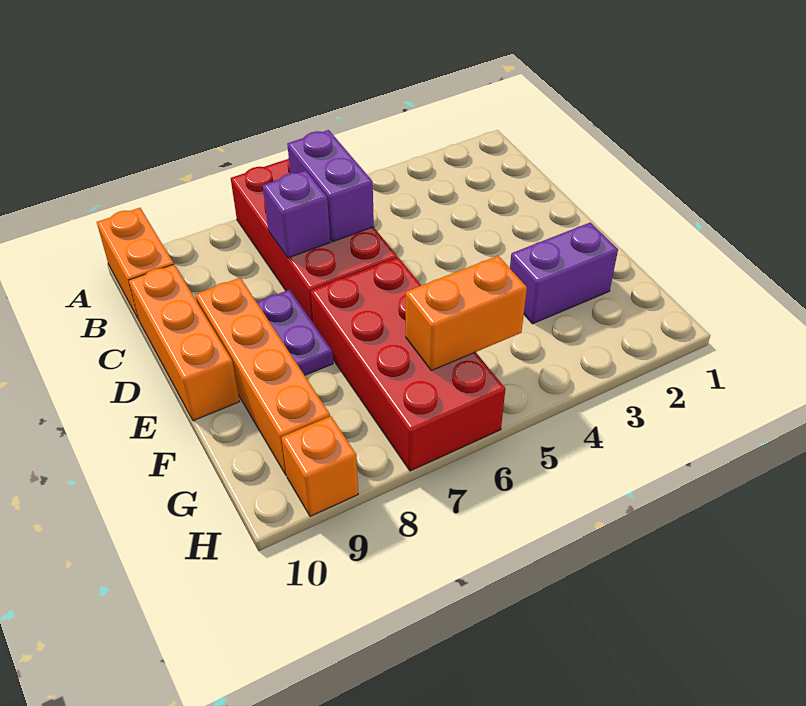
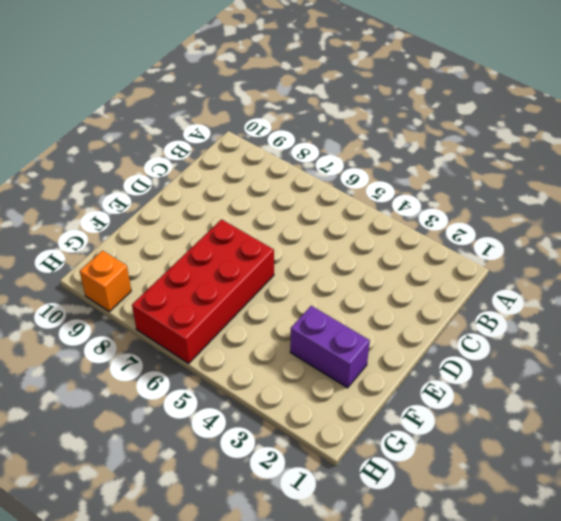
none -> red 2x4 brick [231,158,397,322]
none -> orange 1x2 brick [97,208,174,320]

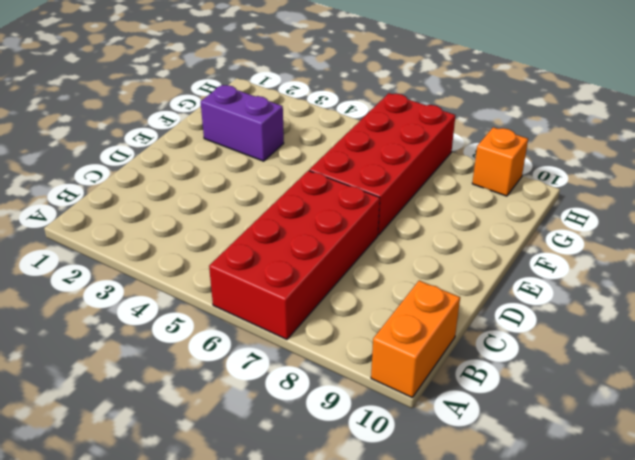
none -> orange 1x3 brick [129,264,240,421]
none -> purple 1x2 plate [257,290,333,375]

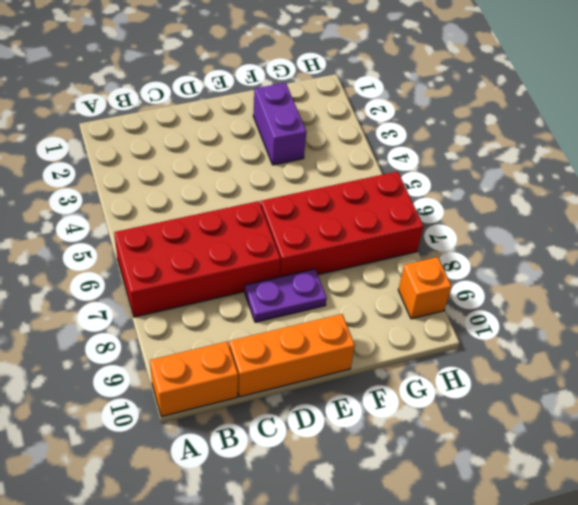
none -> orange 1x4 brick [195,278,330,475]
none -> purple 1x2 brick [287,130,374,242]

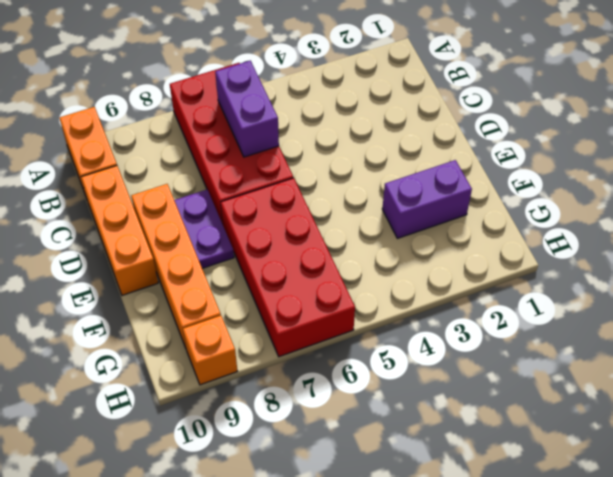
none -> purple 1x1 brick [263,171,330,258]
none -> orange 1x2 brick [406,256,527,371]

